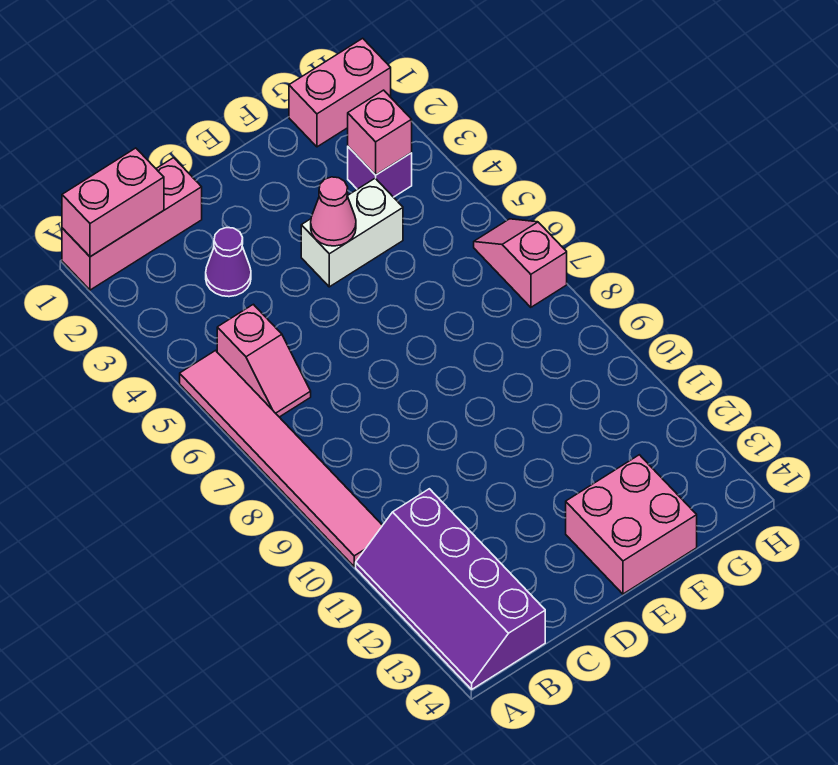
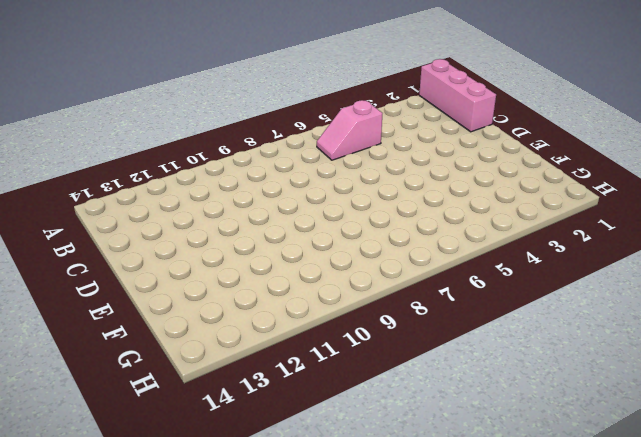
none -> pink 1x6 tile [180,351,383,566]
none -> purple 2x4 slope [356,489,545,689]
none -> purple 1x1 cone [206,228,251,297]

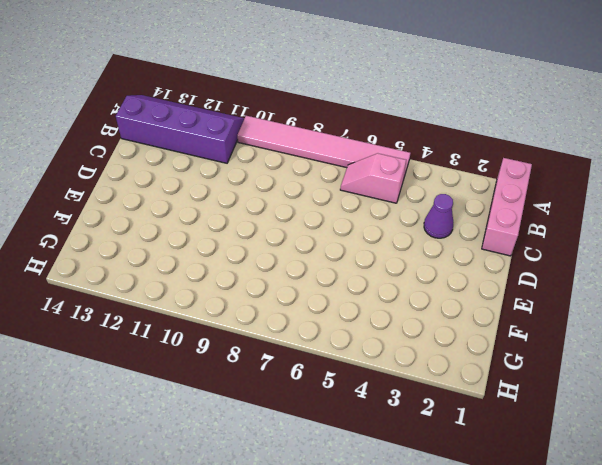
none -> white 1x2 brick [301,178,403,287]
none -> pink 2x2 brick [566,455,697,594]
none -> pink 1x2 brick [289,38,391,147]

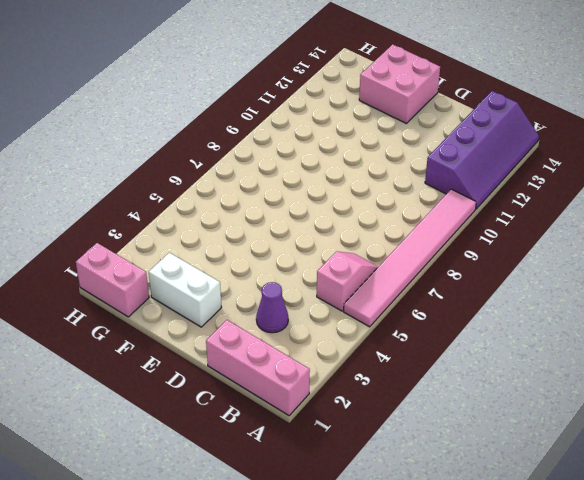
white 1x2 brick [149,253,221,327] -> white 1x2 brick moved to [301,178,403,287]
none -> purple 1x1 brick [348,147,412,197]
none -> pink 1x2 slope [474,219,567,307]
none -> pink 1x2 brick [62,148,164,257]

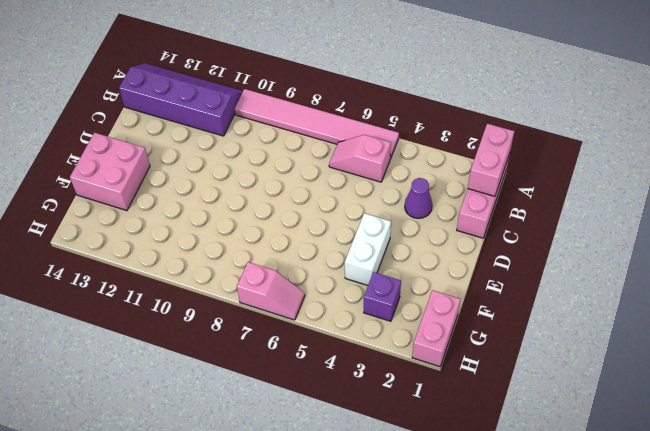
none -> pink 1x1 cone [311,177,356,246]
none -> pink 1x1 brick [348,90,412,175]

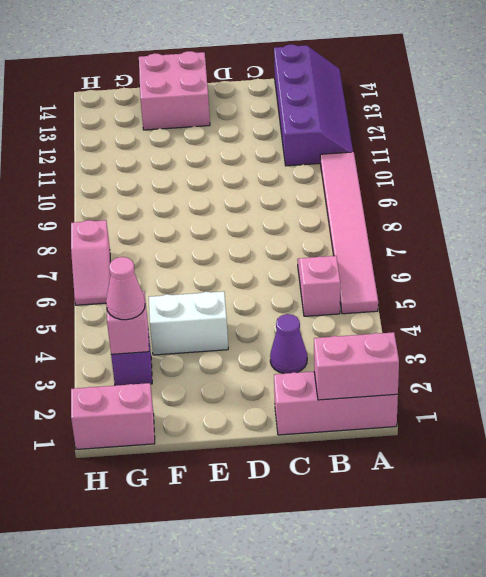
pink 1x1 cone [106,257,145,320] -> pink 1x1 cone moved to [311,177,356,246]

